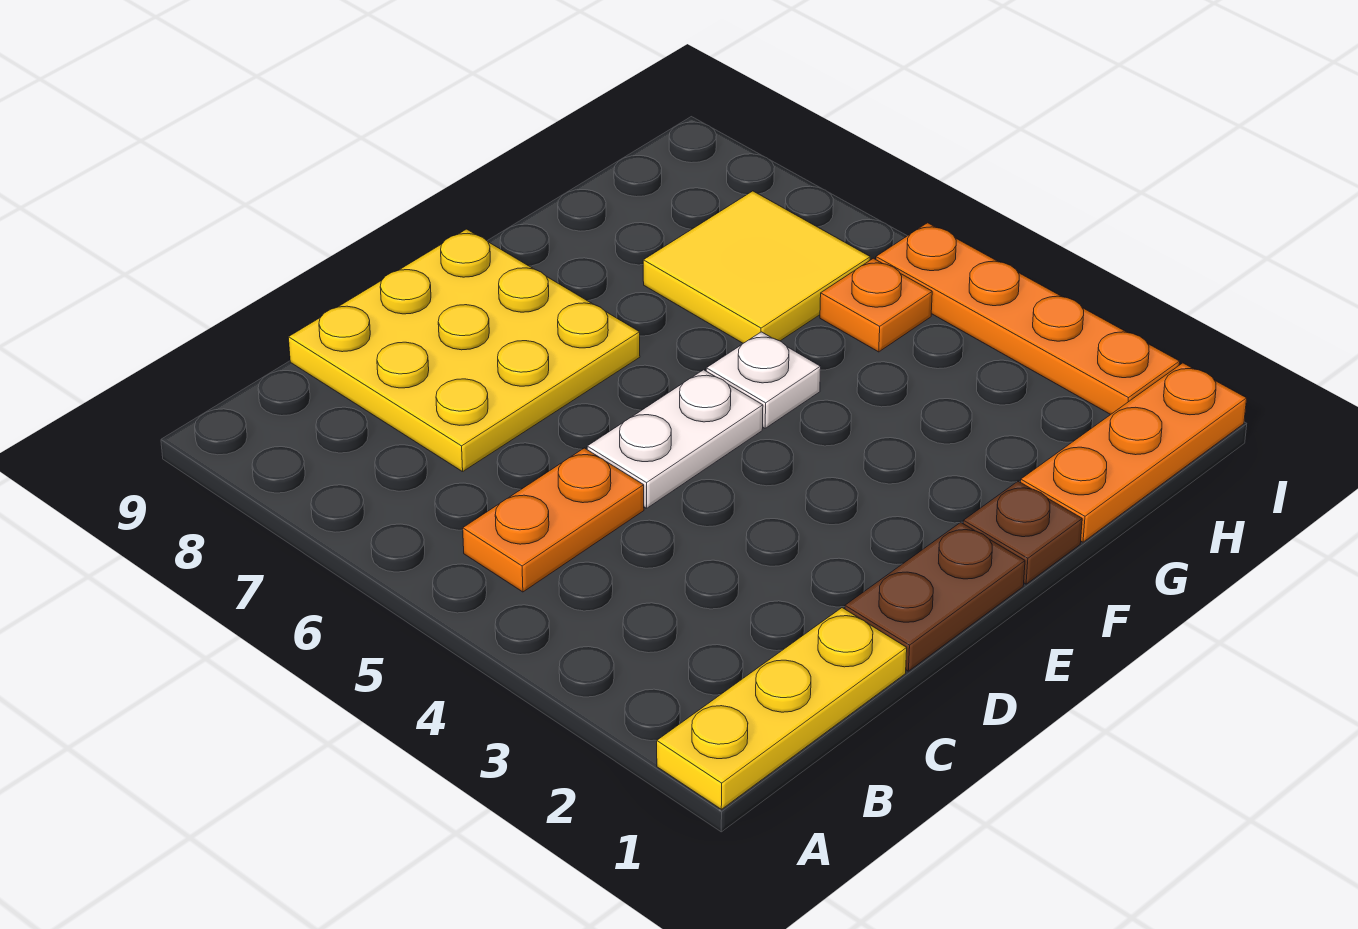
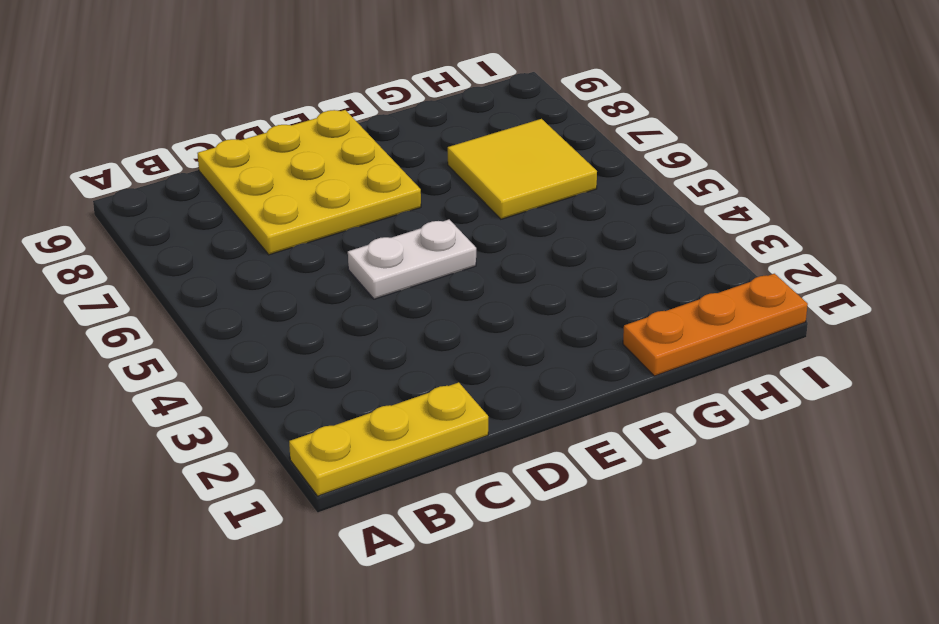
none -> orange 1x2 plate [463,448,644,592]
none -> brown 1x2 plate [845,522,1025,671]

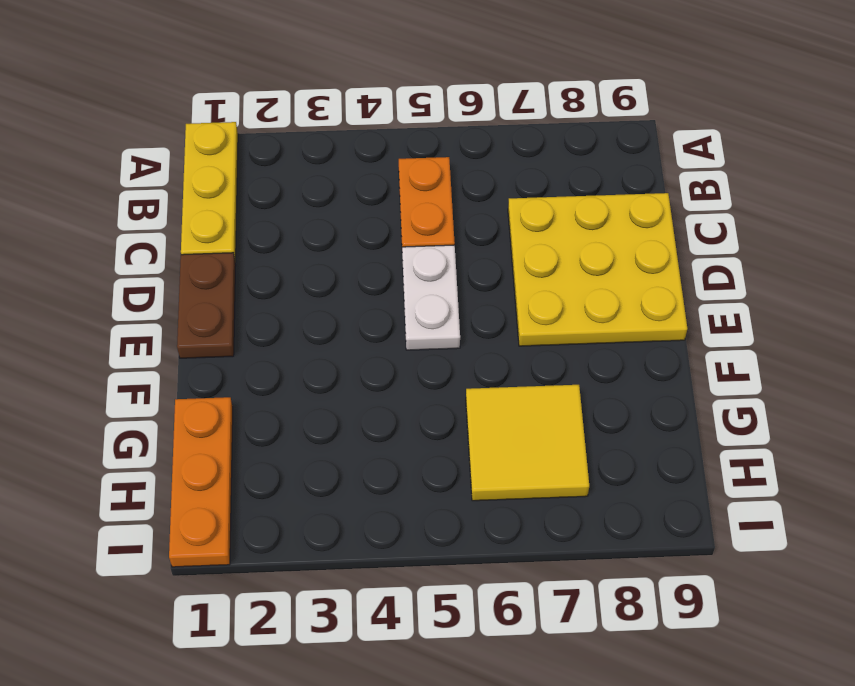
none -> brown 1x1 plate [963,481,1082,584]
none -> white 1x1 plate [706,332,821,428]

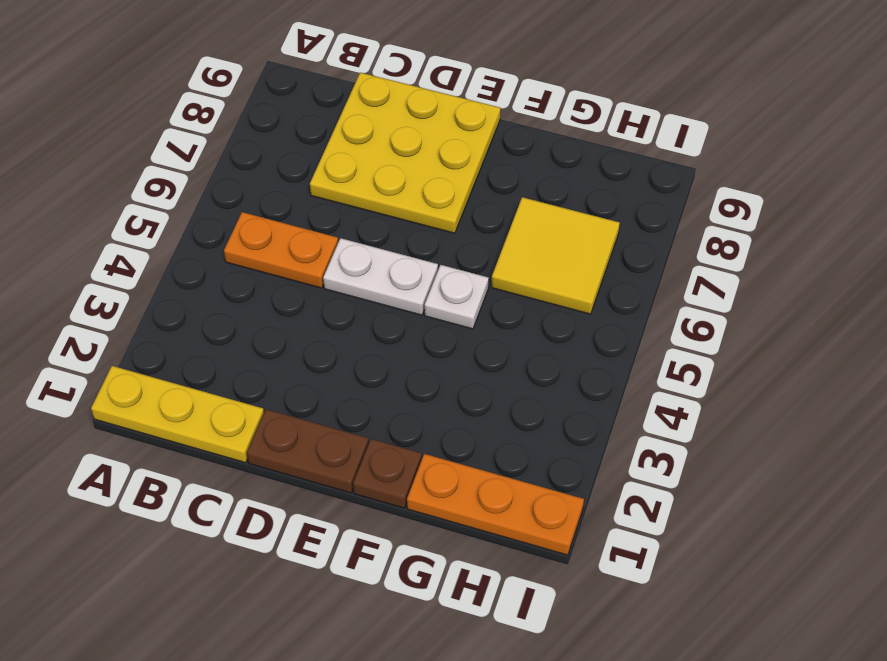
none -> orange 1x1 plate [820,258,932,352]
none -> orange 1x4 plate [876,223,1180,414]

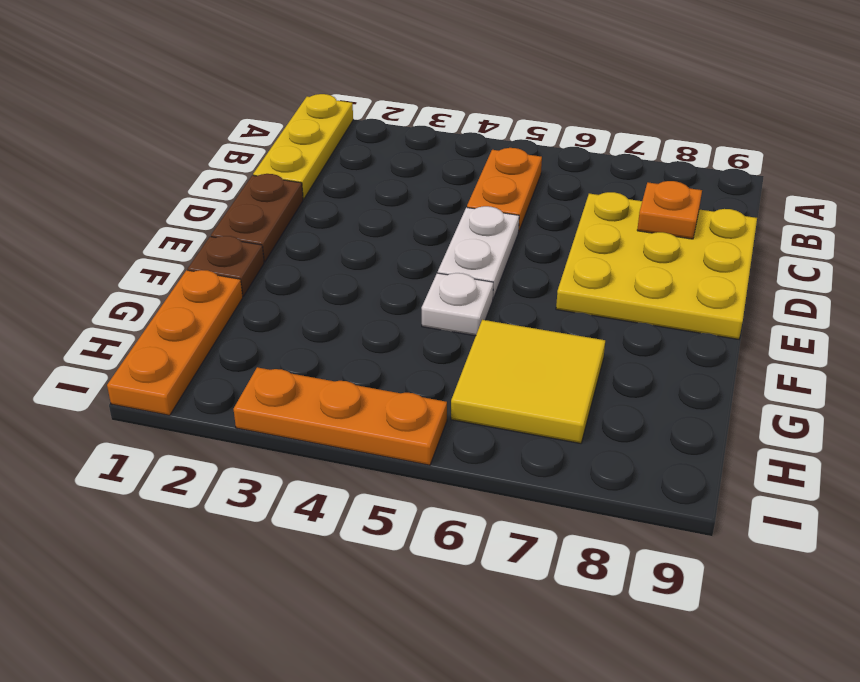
orange 1x1 plate [637,181,702,239] -> orange 1x1 plate moved to [820,258,932,352]
orange 1x3 plate [234,367,447,465] -> orange 1x4 plate [876,223,1180,414]

